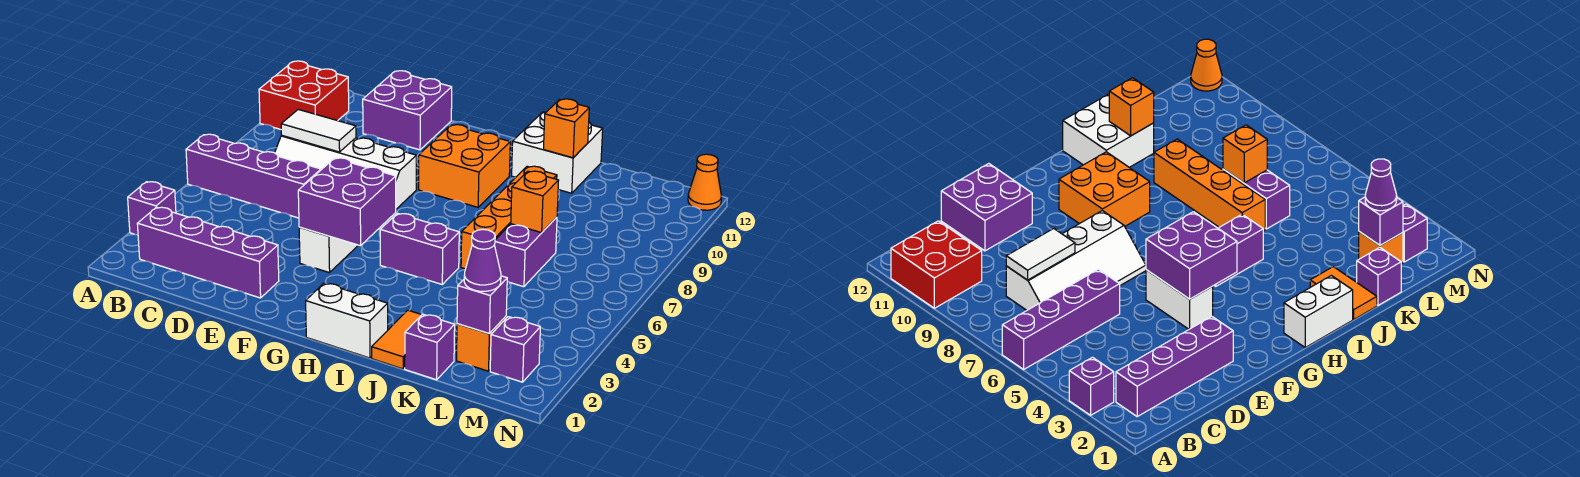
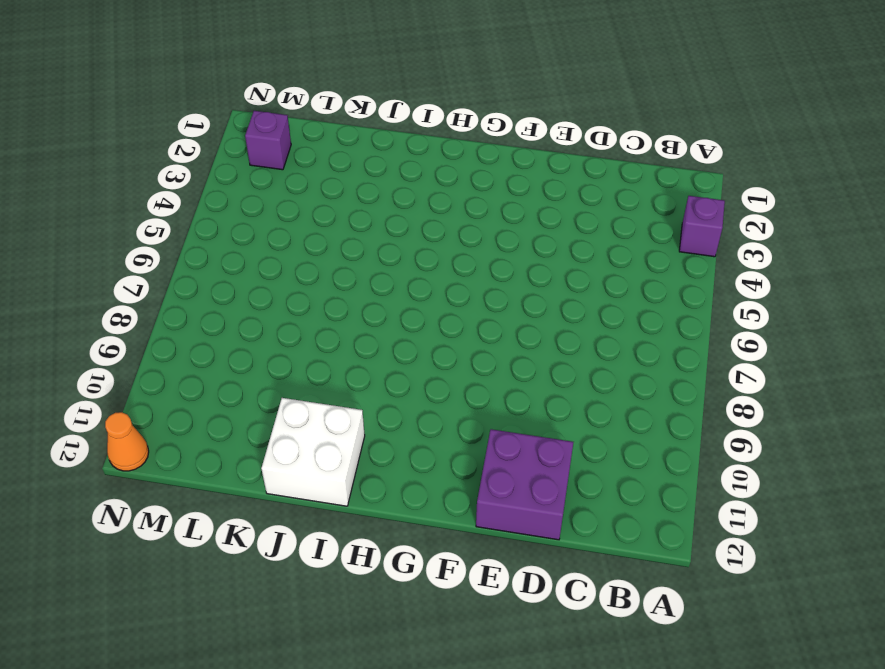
none -> purple 1x4 brick [186,134,321,218]
none -> red 2x2 brick [259,61,349,129]
none -> purple 1x4 brick [137,207,279,298]

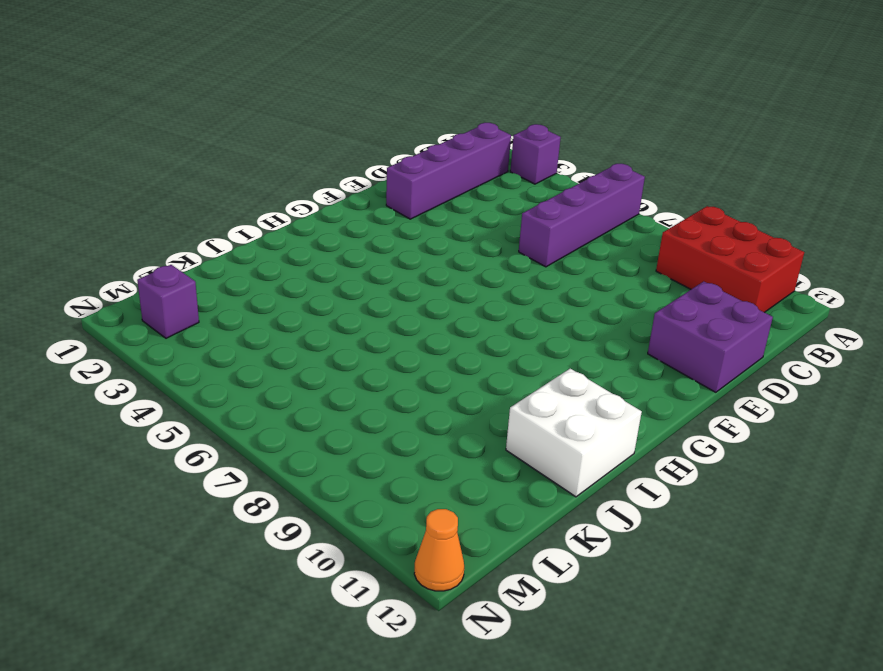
red 2x3 brick [656,206,804,312] -> red 2x2 brick [259,61,349,129]
none -> white 2x4 slope [275,136,416,209]
none -> white 1x2 brick [299,227,358,273]
none -> orange 2x2 brick [419,125,510,207]

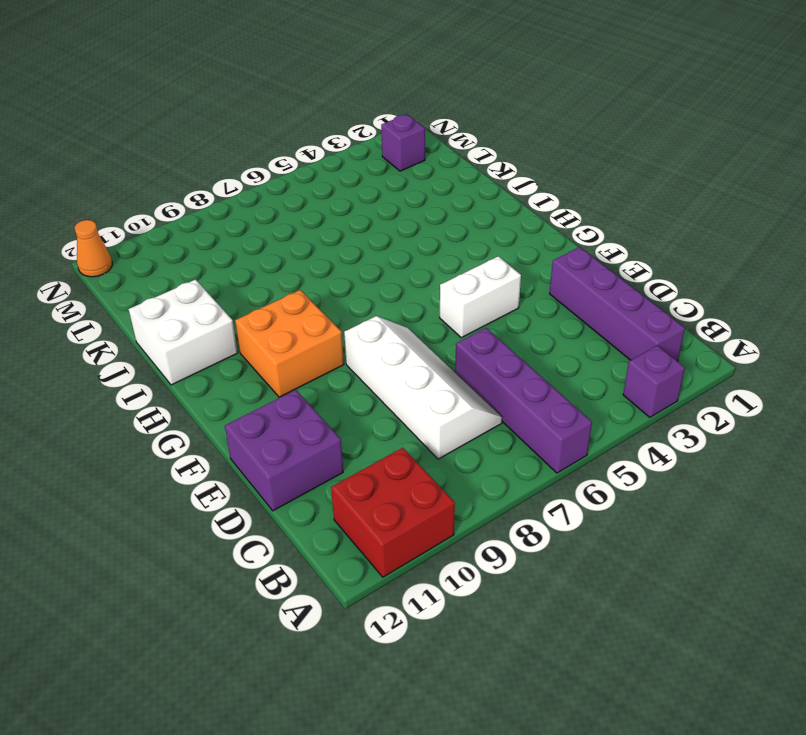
none -> white 1x2 brick [306,283,388,358]
none -> purple 1x2 brick [380,213,459,284]
none -> orange 1x2 tile [372,310,421,369]

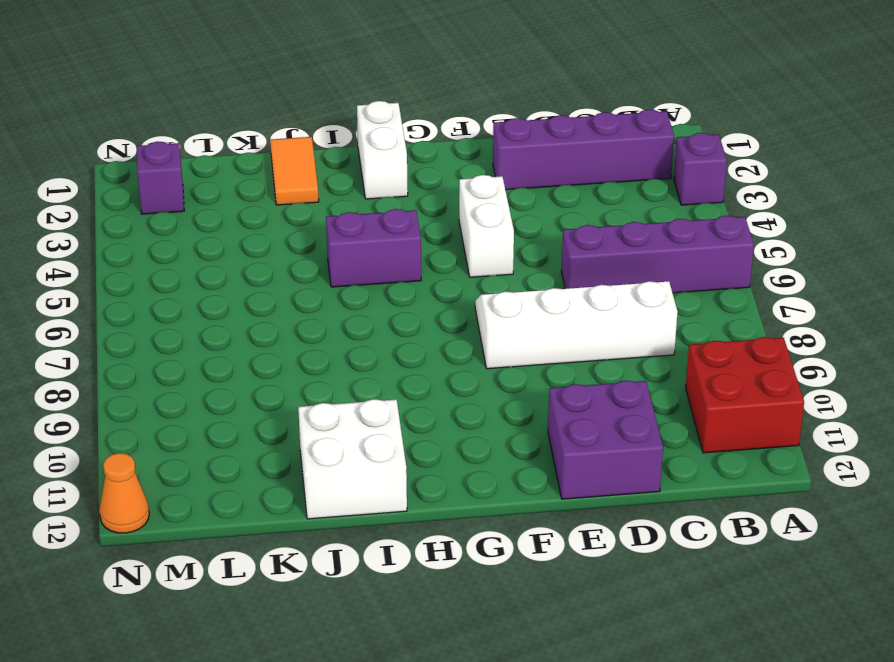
white 1x2 brick [357,101,408,199] -> white 1x2 brick turned to [306,283,388,358]
none -> orange 2x2 brick [419,125,510,207]
none -> orange 1x4 brick [461,166,557,269]
none -> purple 1x1 brick [405,314,455,380]

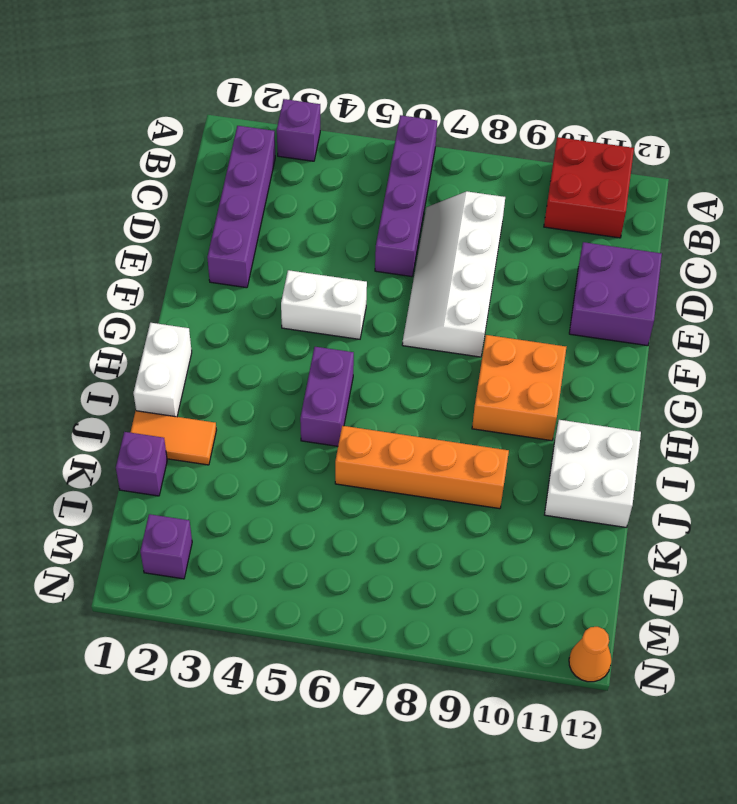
none -> purple 1x2 brick [494,217,557,287]
none -> orange 1x1 brick [457,316,506,371]
none -> white 1x2 tile [281,109,356,152]

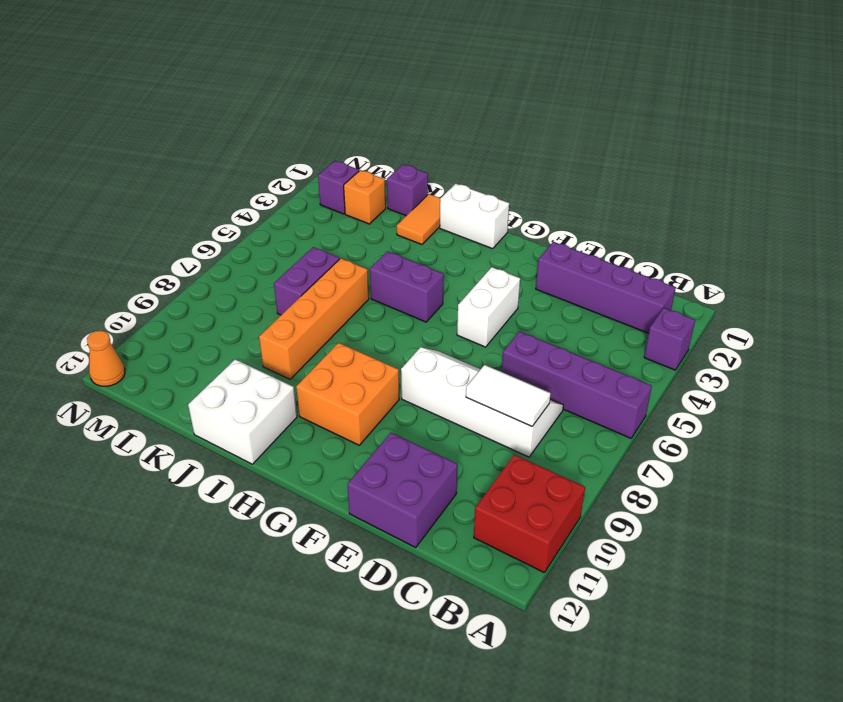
none -> purple 2x2 brick [298,158,396,246]
none -> orange 1x1 brick [544,99,589,158]
none -> orange 1x1 brick [511,171,559,233]

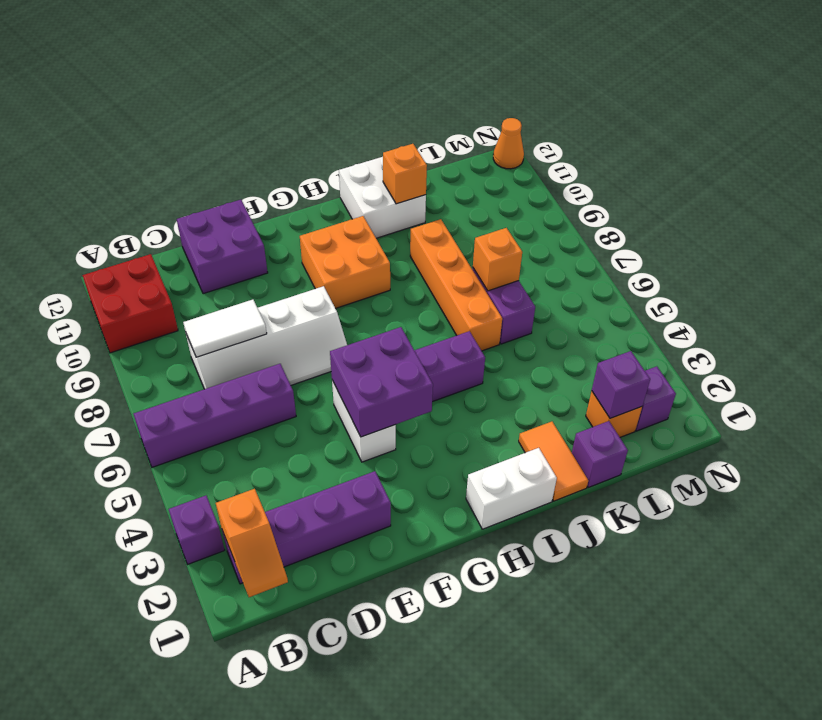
orange 1x2 slope [216,489,288,597] -> none
none -> purple 1x1 cone [464,229,501,291]

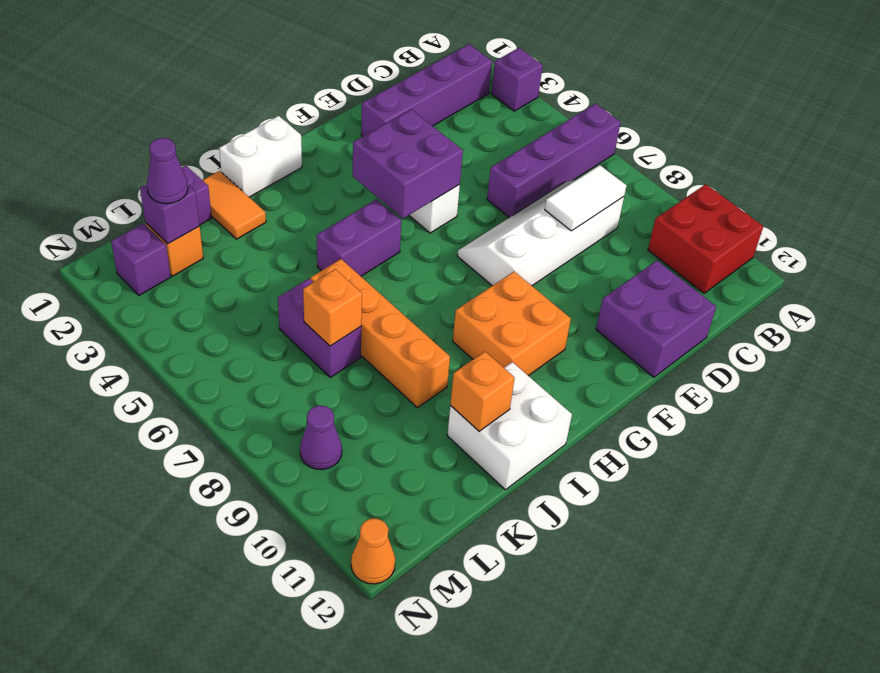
purple 1x1 cone [300,406,342,470] -> none

